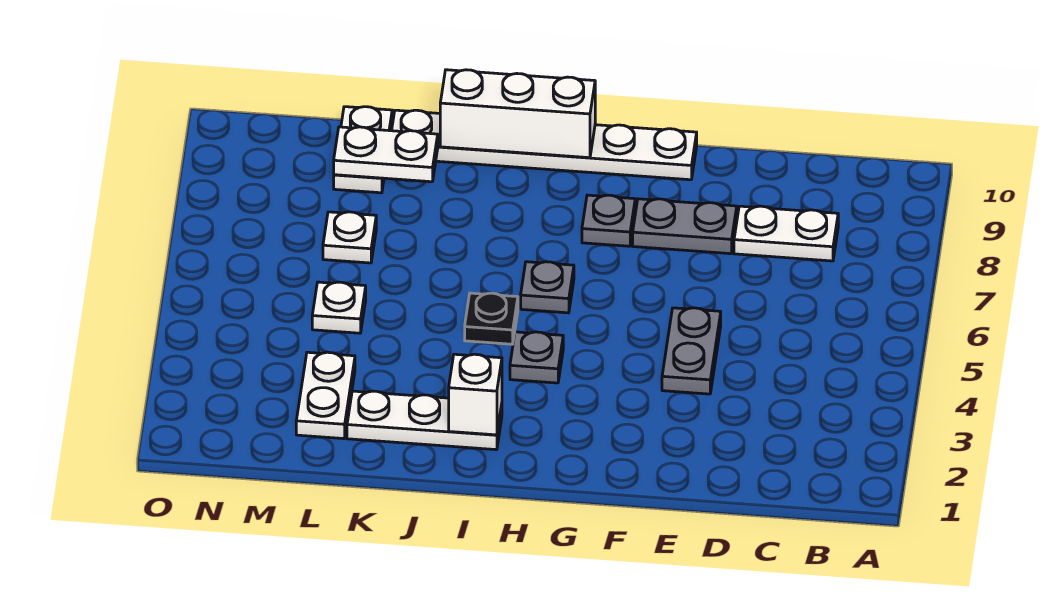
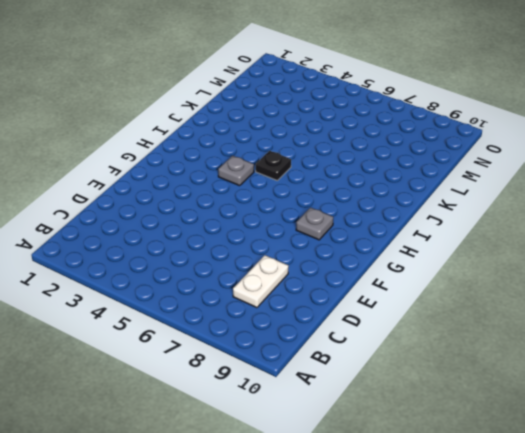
none -> grey 1x2 plate [662,308,721,394]
none -> grey 1x2 plate [633,199,737,254]
none -> white 1x6 plate [392,110,697,180]

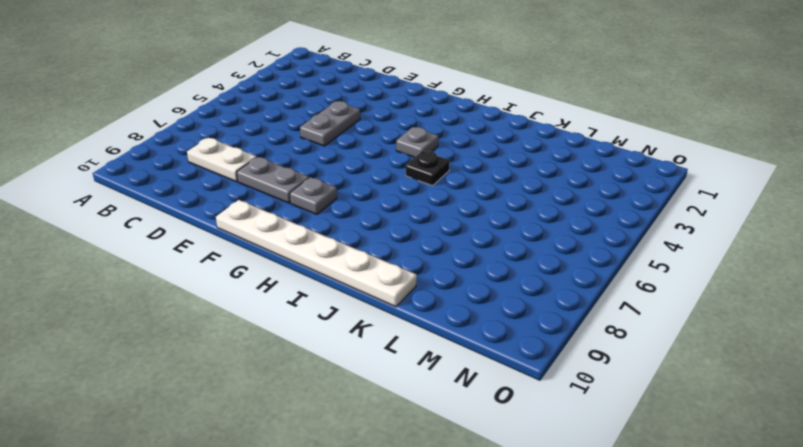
none -> grey 1x1 plate [521,262,574,313]
none -> white 1x3 plate [347,391,502,450]
none -> white 1x2 plate [296,352,355,439]

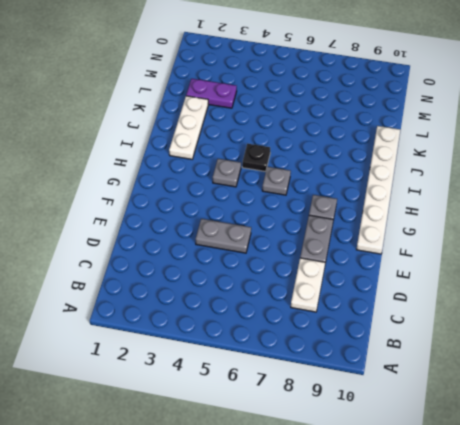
purple 1x2 plate [186,79,237,108] -> white 1x2 plate [296,352,355,439]
none -> white 1x1 plate [312,282,366,333]
none -> white 1x1 plate [323,212,376,263]
none -> white 1x2 plate [334,107,392,193]

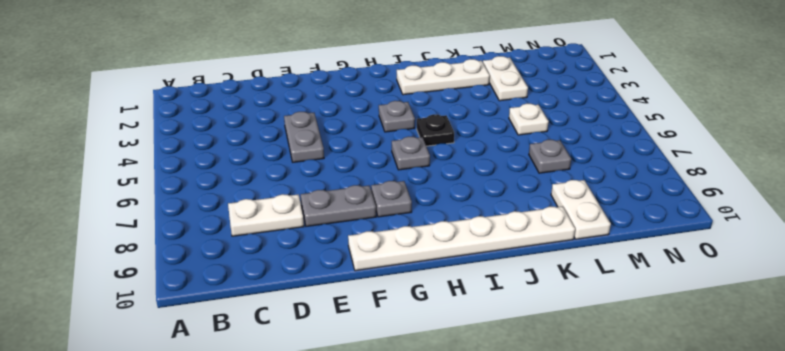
grey 1x1 plate [529,139,571,173] -> white 1x1 plate [323,212,376,263]
none -> white 1x3 brick [440,70,595,158]
none -> white 1x1 brick [449,354,502,435]
none -> white 1x2 plate [334,127,438,182]

